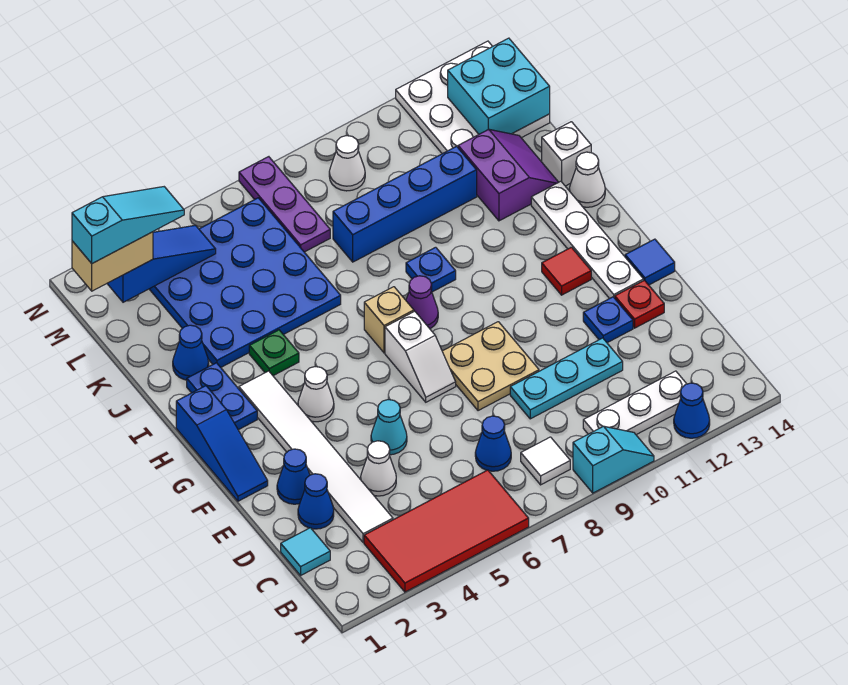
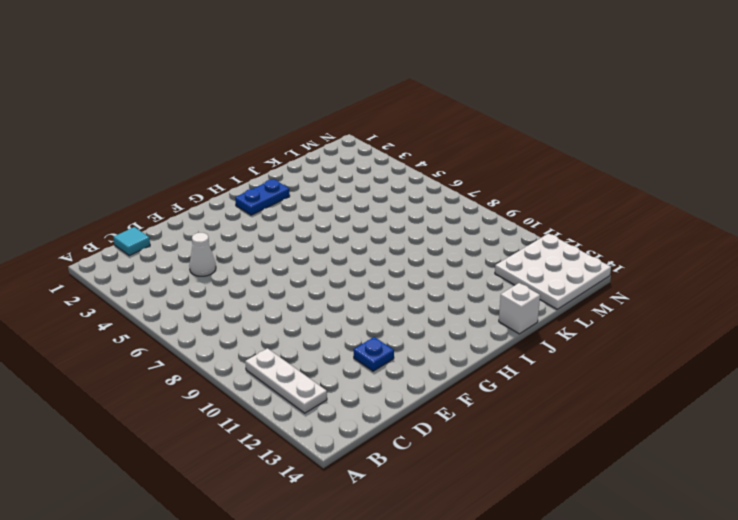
none -> red 2x4 tile [364,470,529,592]
none -> cyan 1x2 slope [573,426,654,493]
none -> blue 1x1 cone [674,383,710,438]
none -> white 1x1 tile [521,437,570,485]

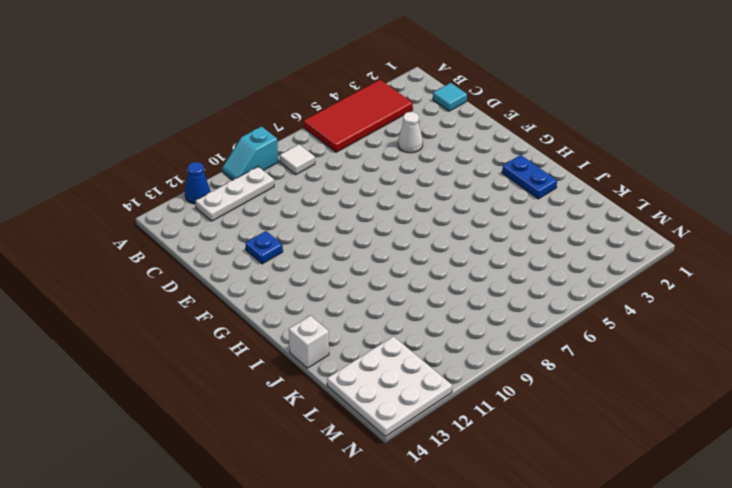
none -> white 1x6 tile [239,371,393,543]
none -> blue 1x1 cone [475,416,511,471]
none -> blue 1x1 cone [298,474,334,529]
none -> cyan 1x3 plate [510,338,623,419]

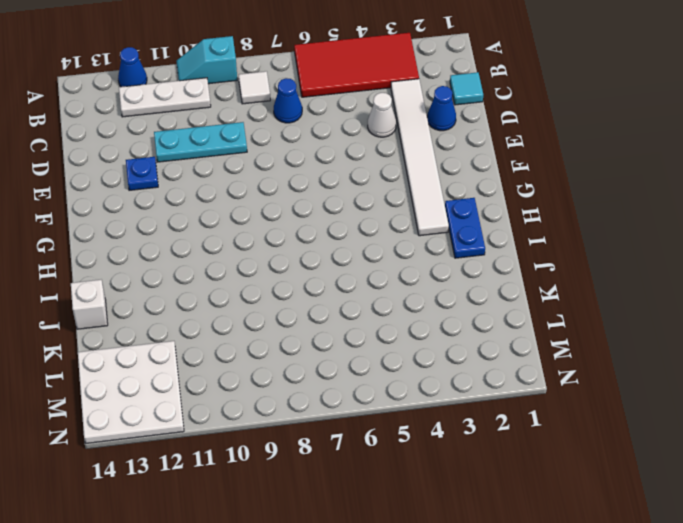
none -> blue 1x1 cone [277,449,310,504]
none -> cyan 1x1 cone [371,400,407,455]
none -> tan 2x2 plate [442,322,539,411]
none -> red 1x1 plate [615,280,664,328]

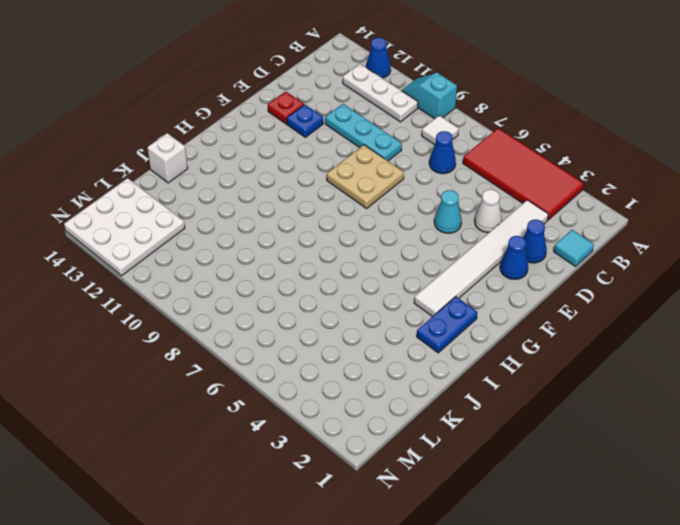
none -> blue 1x3 slope [176,386,268,501]
none -> white 1x2 slope [385,311,456,402]
none -> white 1x4 plate [531,181,644,299]
none -> blue 1x1 tile [625,239,675,285]

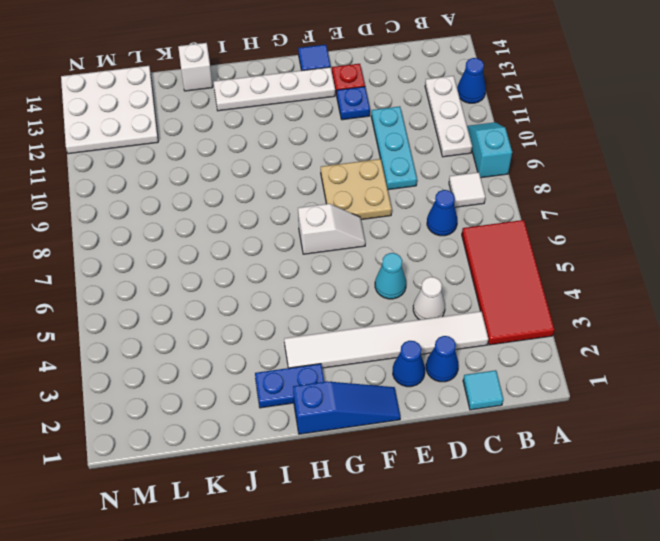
none -> white 1x1 cone [298,367,334,422]
none -> red 1x1 tile [542,247,591,295]
none -> tan 1x1 brick [364,287,414,353]
none -> purple 1x1 cone [406,276,438,329]

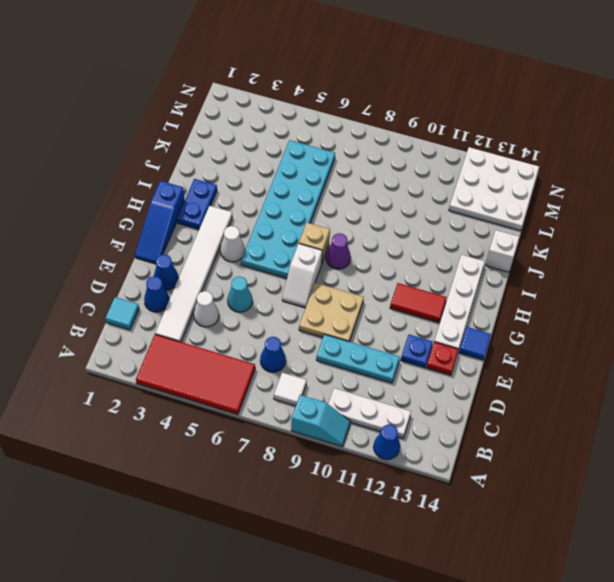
cyan 2x6 plate [241,140,335,278] -> blue 4x4 plate [150,198,341,367]
red 1x2 tile [390,283,447,323] -> red 1x1 tile [542,247,591,295]
none -> green 1x1 plate [249,330,299,376]
none -> blue 1x1 plate [406,247,456,292]
none -> white 1x1 cone [569,152,605,207]
none -> blue 1x1 cone [173,325,209,380]

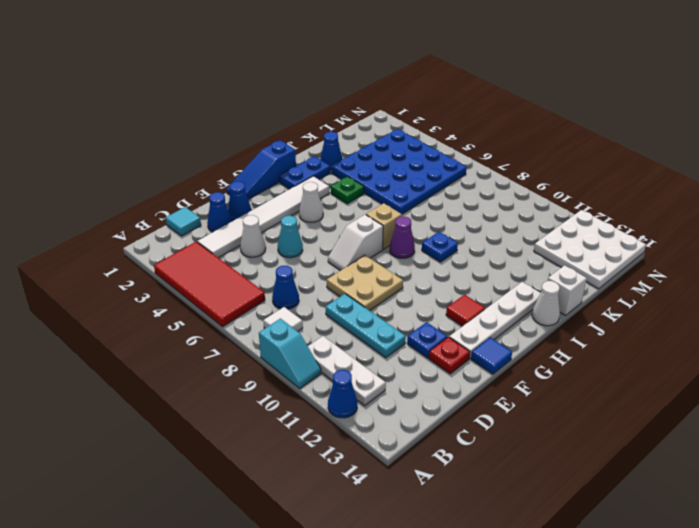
none -> purple 2x2 slope [458,129,559,221]
none -> blue 1x4 brick [333,146,477,262]
none -> purple 1x3 plate [239,157,330,252]
none -> white 1x1 cone [329,136,365,191]

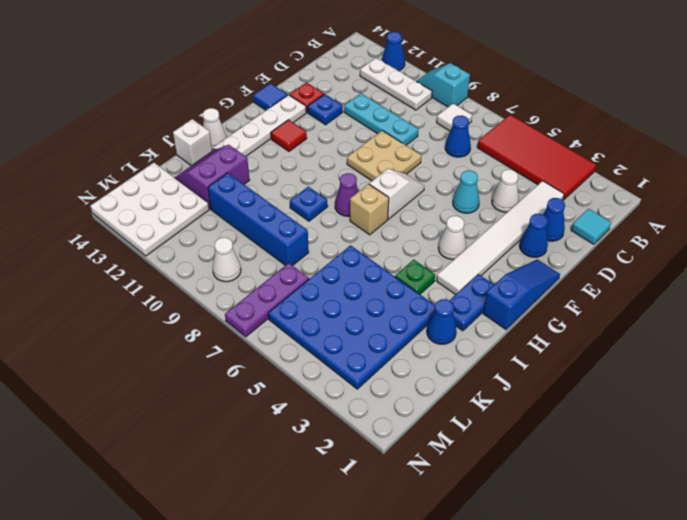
none -> cyan 2x2 brick [448,38,550,134]
none -> blue 1x3 slope [107,225,216,302]
none -> tan 1x2 brick [72,232,153,291]
none -> cyan 1x3 slope [72,187,184,263]

